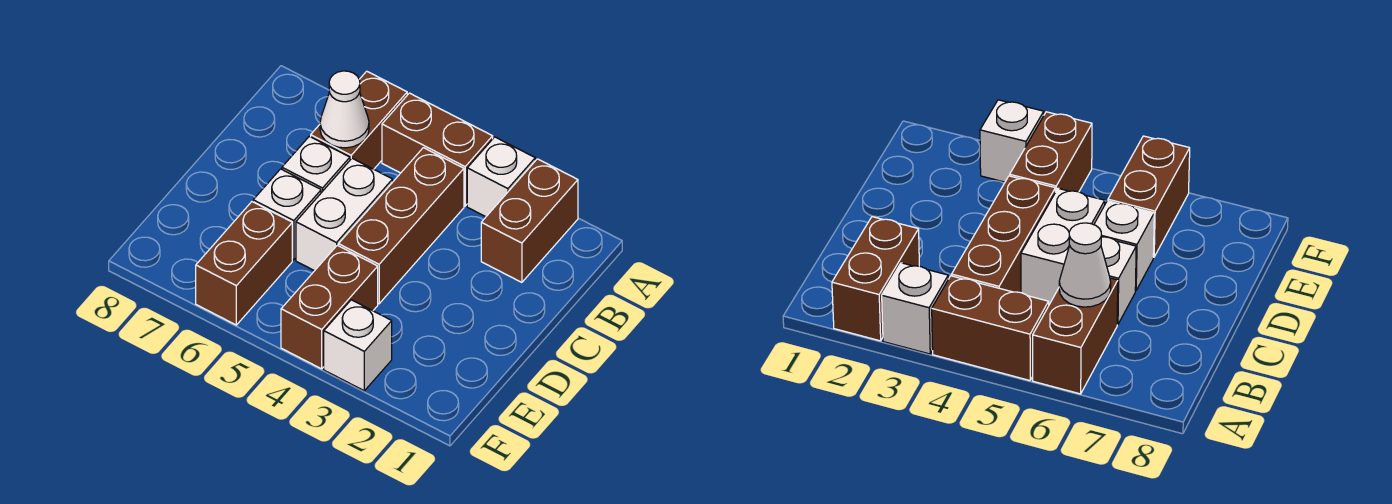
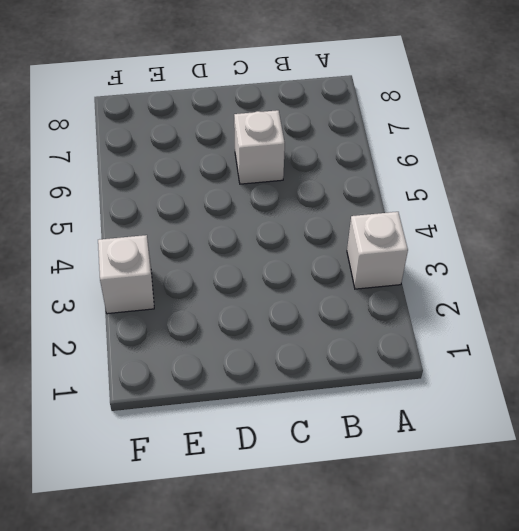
none -> brown 1x2 brick [481,159,578,282]
none -> brown 1x2 brick [382,93,493,206]
none -> brown 1x2 brick [311,71,407,169]

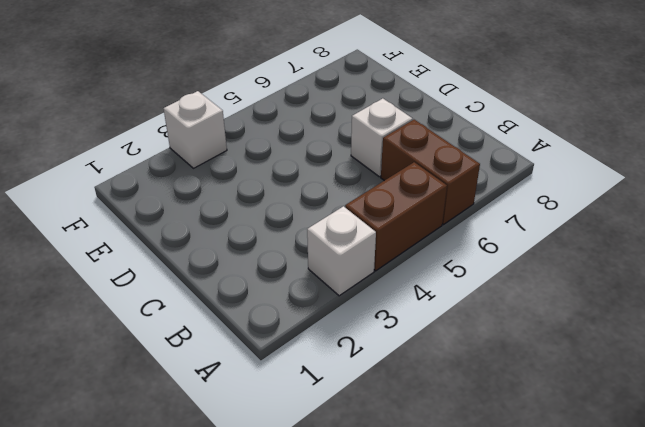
none -> brown 1x2 brick [481,159,578,282]
none -> brown 1x3 brick [339,148,464,304]
none -> white 1x2 brick [296,158,393,271]

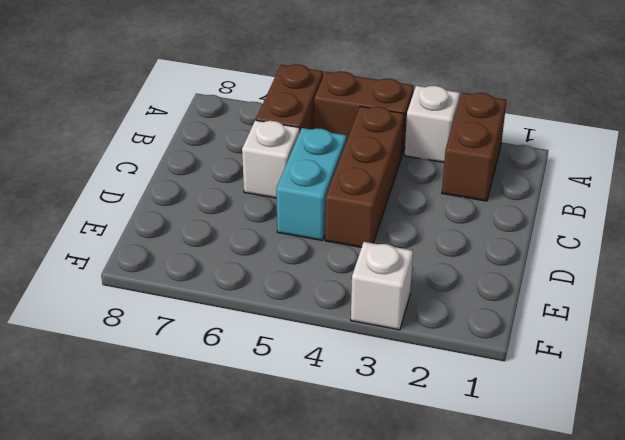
cyan 1x2 brick [276,128,347,241] -> white 1x2 brick [296,158,393,271]
none -> white 1x1 brick [253,169,321,260]
none -> brown 1x2 brick [281,245,378,369]
none -> brown 1x2 brick [196,202,292,325]

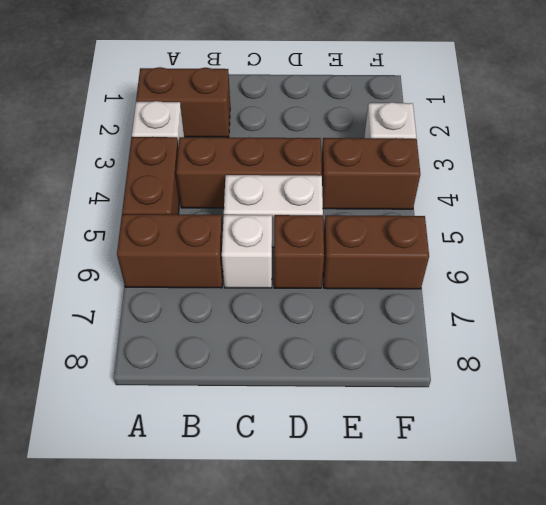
brown 1x1 brick [274,215,324,288] -> white 1x1 brick [253,169,321,260]
none -> white 1x1 cone [320,71,369,148]

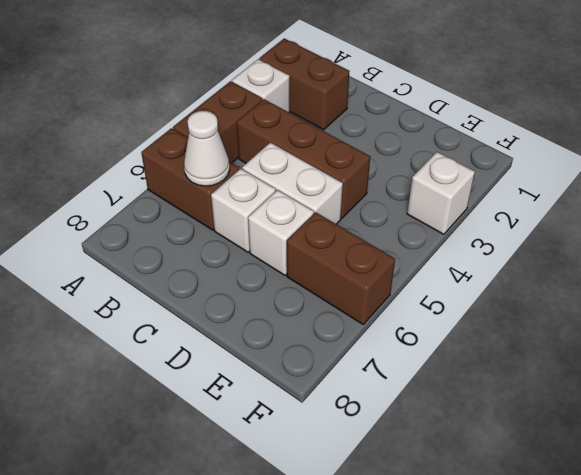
none -> brown 1x2 brick [281,245,378,369]

